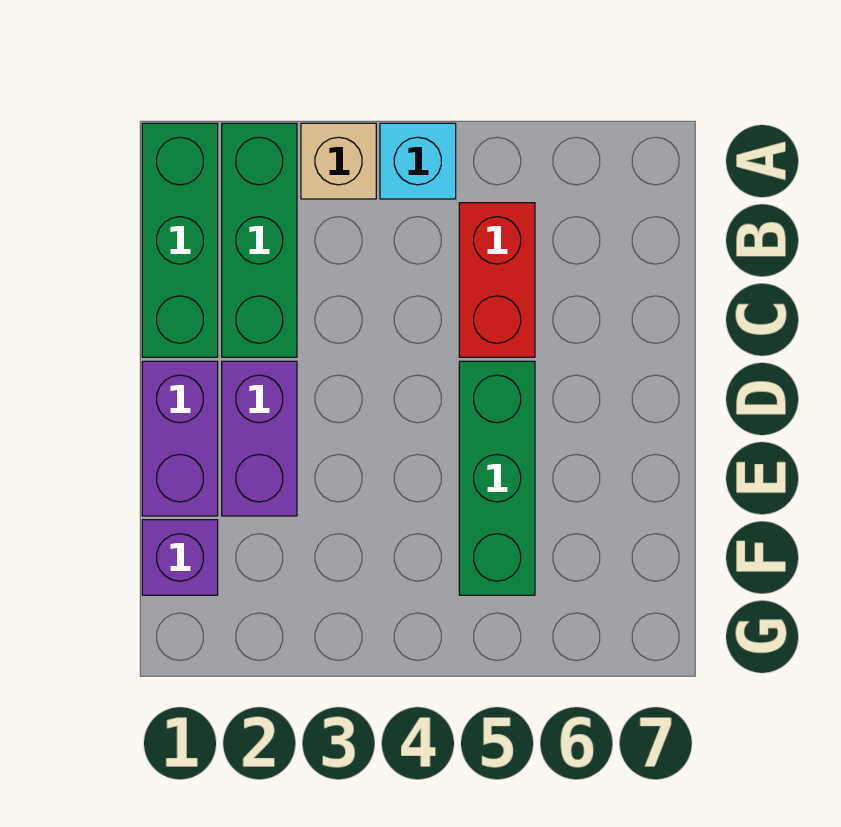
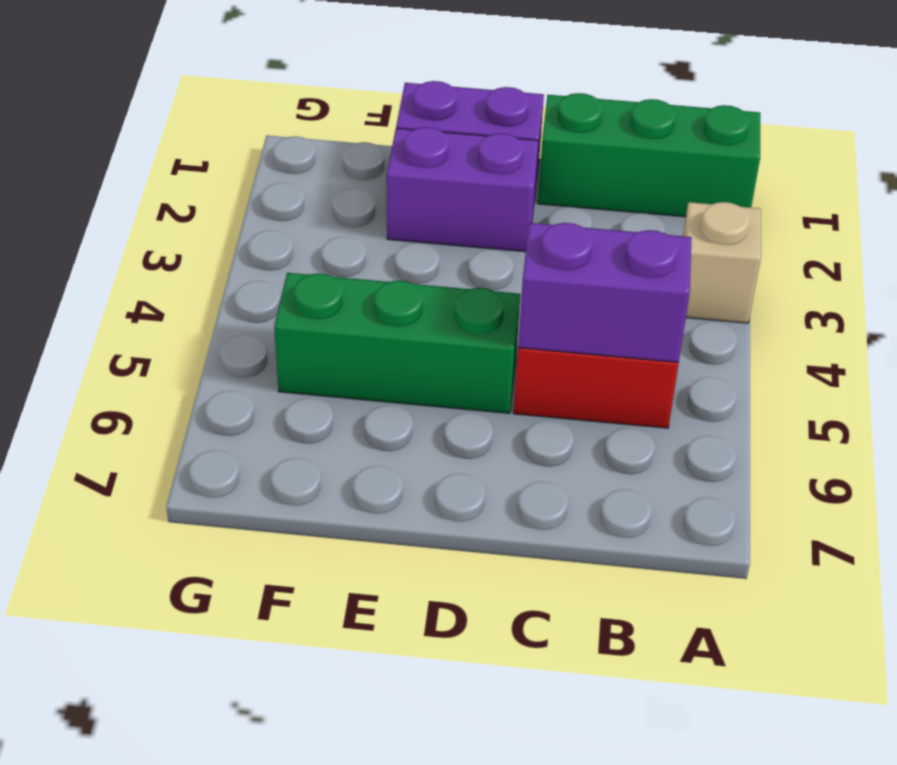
purple 1x2 brick [518,223,692,362] -> none
none -> green 1x3 brick [222,123,297,357]
none -> cyan 1x1 brick [380,123,456,199]

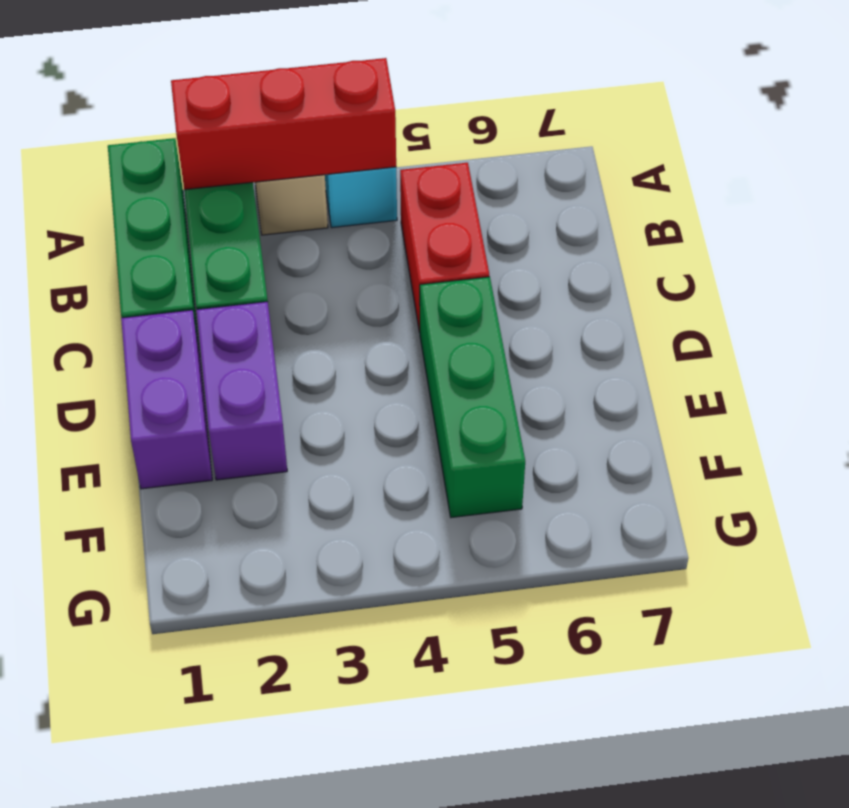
red 1x3 brick [171,58,396,190] -> none
none -> purple 1x1 brick [142,520,218,595]

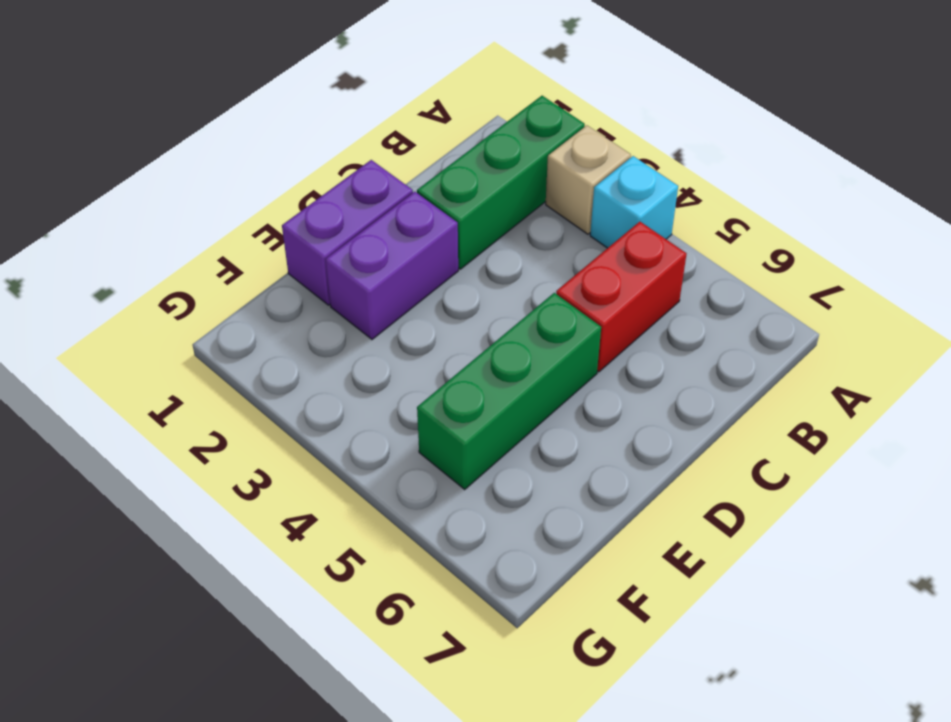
none -> green 1x3 brick [142,123,218,357]
none -> purple 1x1 brick [142,520,218,595]

